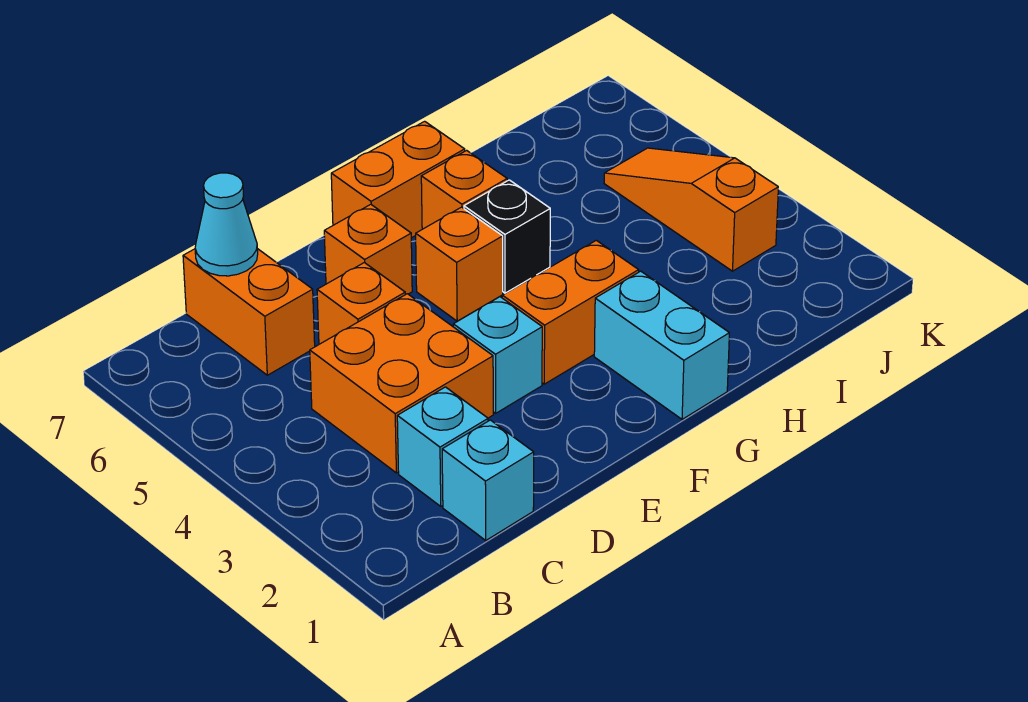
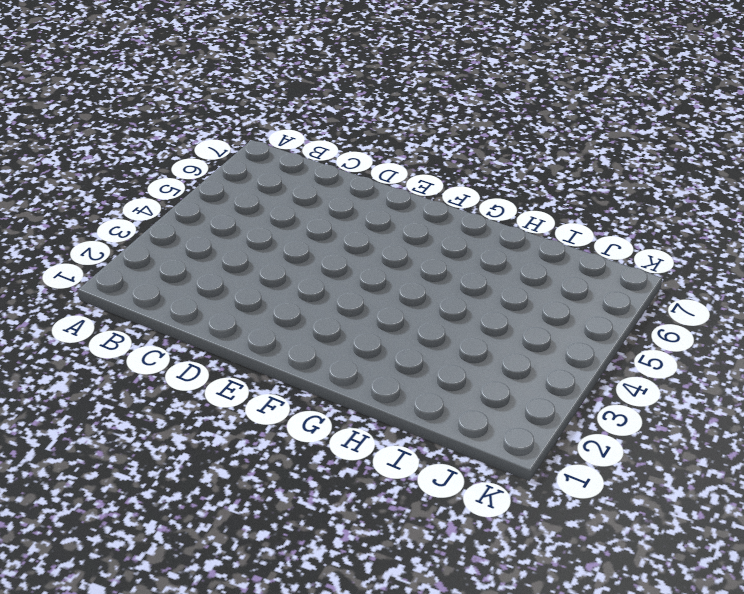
none -> cyan 1x1 brick [442,420,534,540]
none -> cyan 1x1 brick [397,387,488,506]
none -> orange 2x2 brick [310,294,493,473]

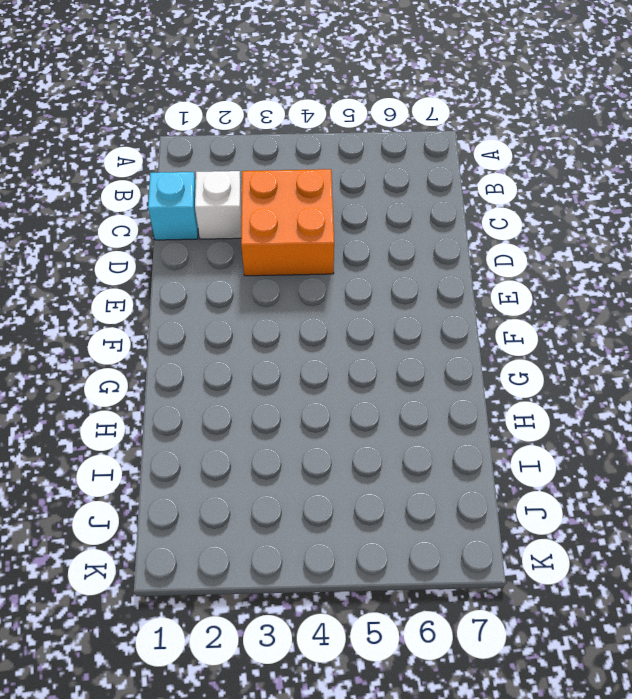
white 1x1 brick [195,171,242,239] -> cyan 1x1 brick [397,387,488,506]
none -> orange 1x2 brick [183,249,315,375]
none -> orange 1x1 brick [317,263,405,344]
none -> cyan 1x1 brick [453,297,542,413]

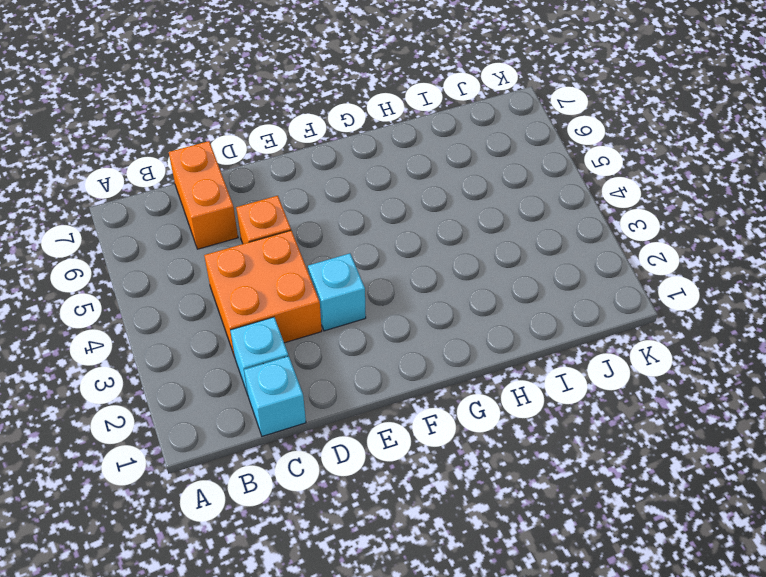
none -> orange 1x1 brick [324,204,412,295]
none -> orange 1x2 brick [502,240,639,384]
none -> orange 1x1 brick [416,207,503,321]

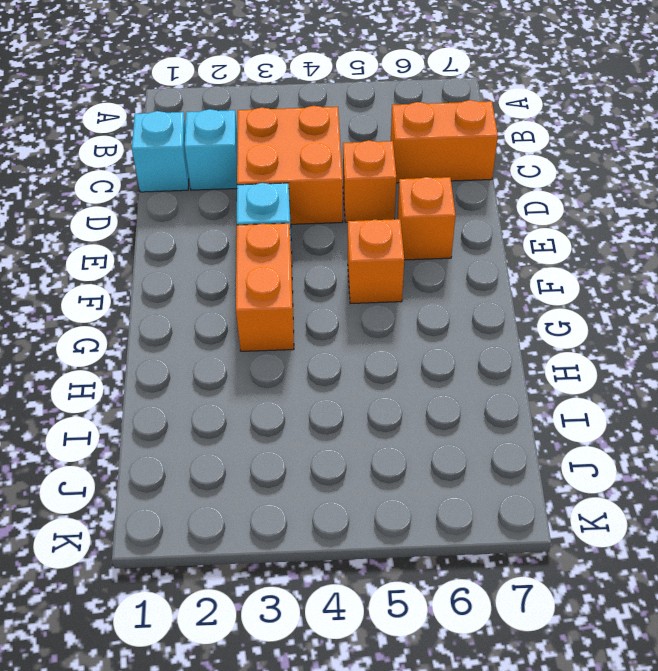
none -> orange 1x2 brick [331,121,465,238]
none -> cyan 1x2 brick [594,271,729,419]
none -> black 1x1 brick [464,180,550,293]

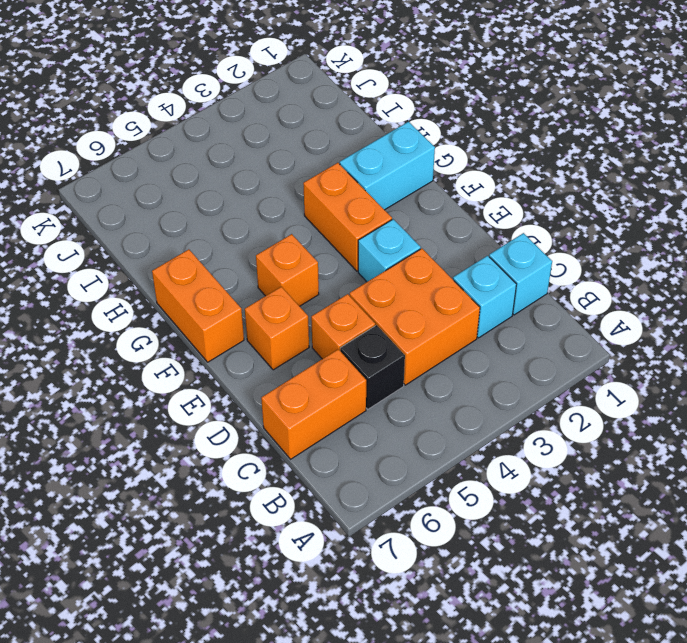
black 1x1 brick [340,325,405,409] -> black 1x1 brick moved to [464,180,550,293]
none -> orange 1x1 brick [421,150,507,229]
none -> orange 1x3 slope [604,148,778,271]
none -> cyan 1x1 cone [195,173,258,276]

